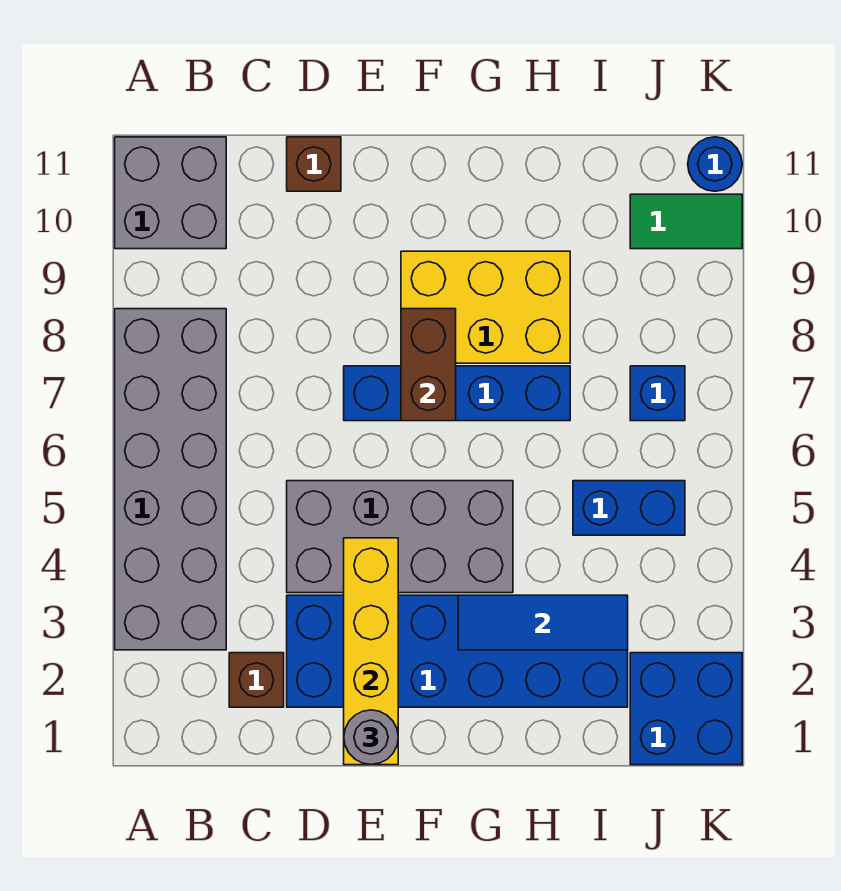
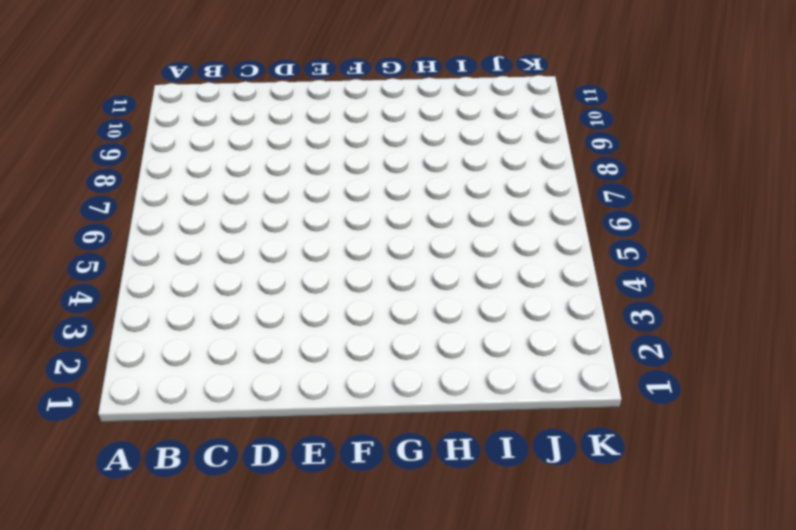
none -> grey 2x6 brick [115,309,226,650]
none -> grey 2x2 brick [115,137,226,249]
none -> brown 1x1 brick [229,653,284,707]

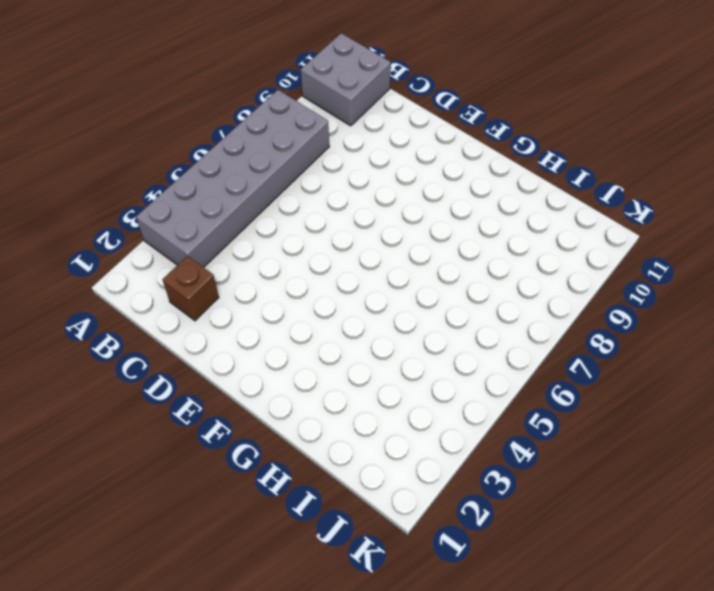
none -> blue 2x6 brick [287,595,628,707]
none -> grey 2x4 brick [287,481,513,593]
none -> brown 1x1 brick [287,137,341,191]

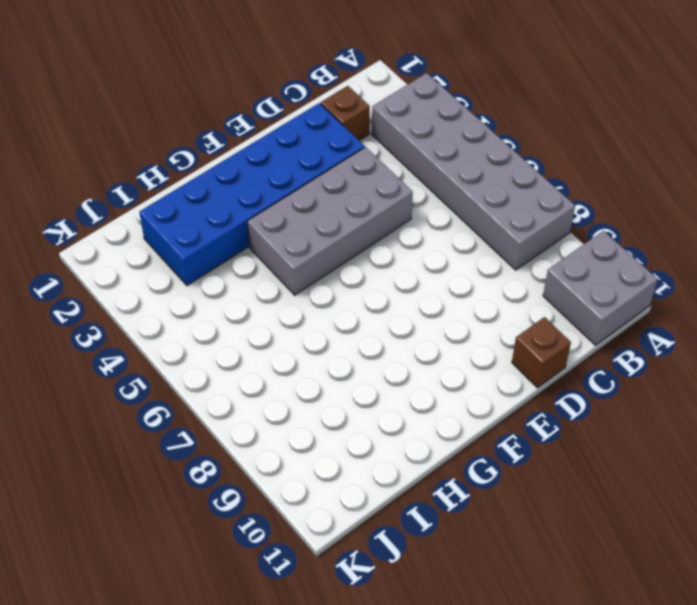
none -> blue 1x4 brick [344,366,570,421]
none -> yellow 2x3 brick [401,251,570,363]
none -> blue 1x2 brick [573,481,685,535]

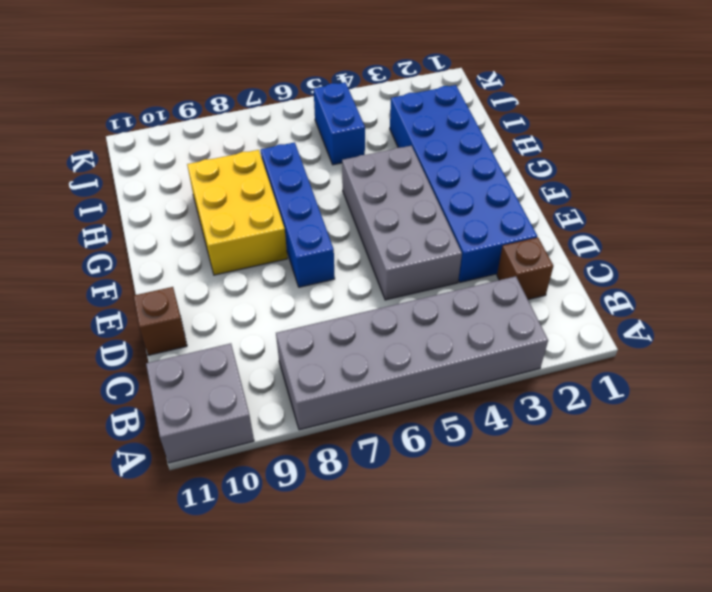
none -> blue 2x2 brick [630,653,742,765]
none -> blue 1x1 brick [630,366,685,421]
none -> green 1x2 tile [630,194,742,249]

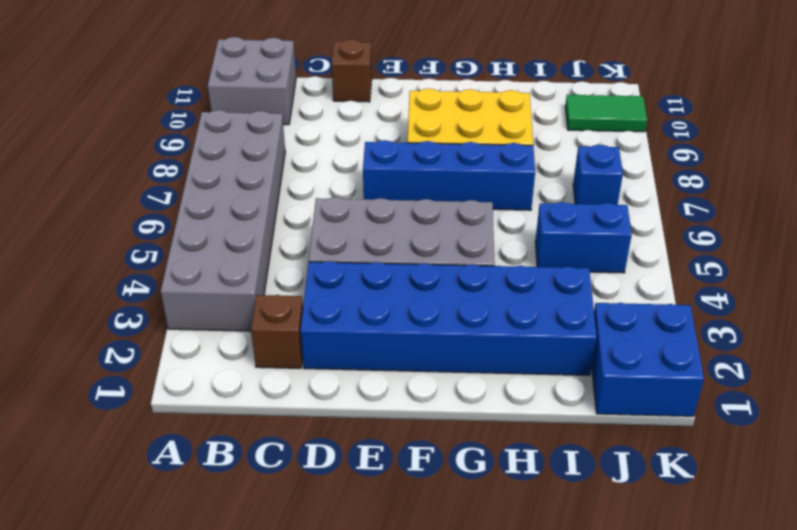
none -> blue 1x1 round brick [688,137,742,191]
none -> yellow 1x4 brick [344,538,398,765]
none -> brown 1x2 brick [401,309,456,421]

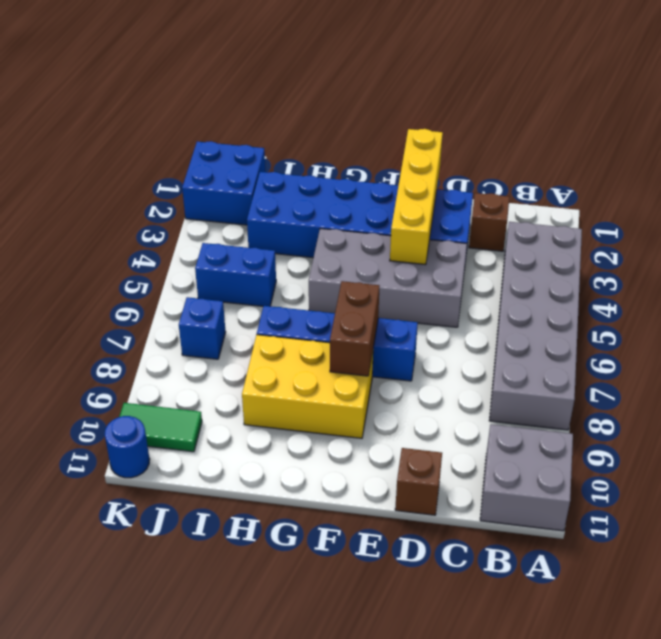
none -> blue 1x3 tile [458,595,628,650]
none -> grey 1x1 round brick [344,710,398,765]

